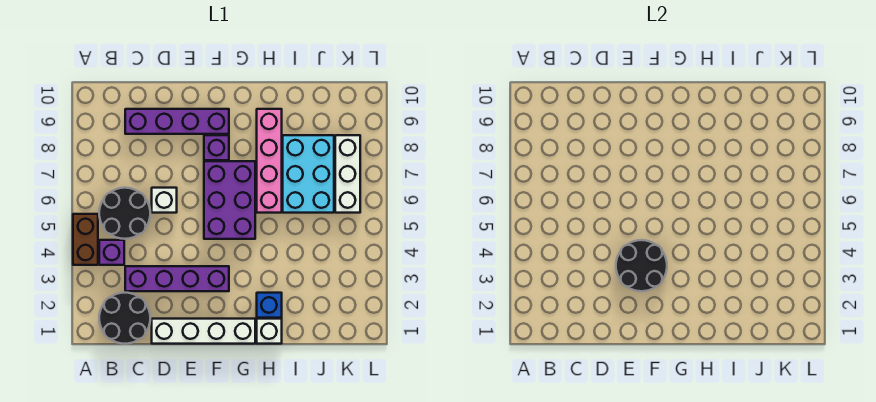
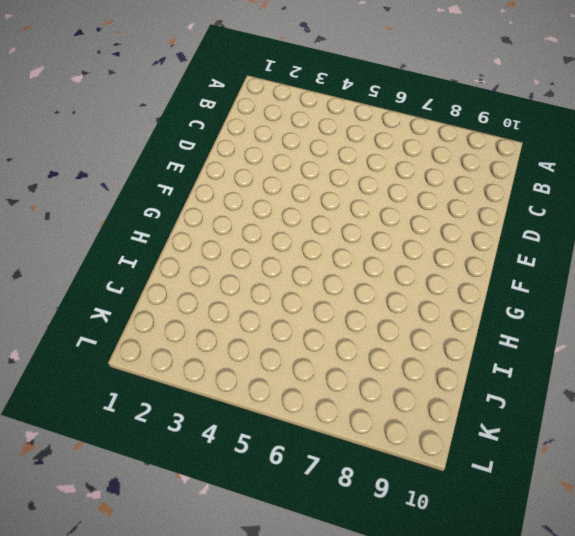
none -> brown 1x2 brick [73,214,98,265]
none -> black 2x2 round brick [99,293,150,344]
none -> purple 1x1 brick [99,240,124,265]

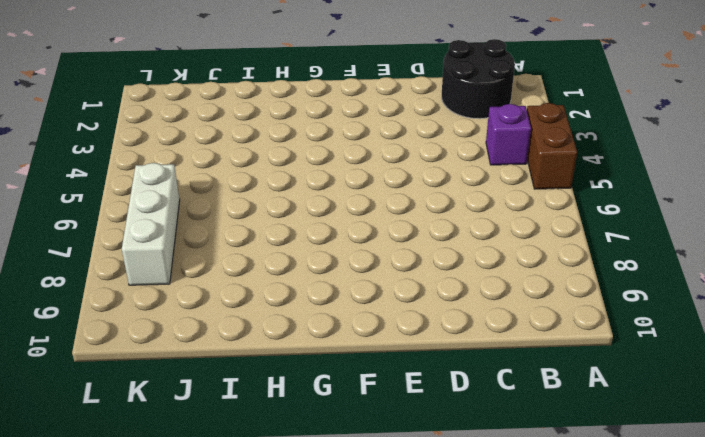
none -> black 2x2 round brick [99,188,150,239]
none -> purple 1x4 brick [125,266,229,291]
none -> purple 1x4 brick [125,109,229,134]

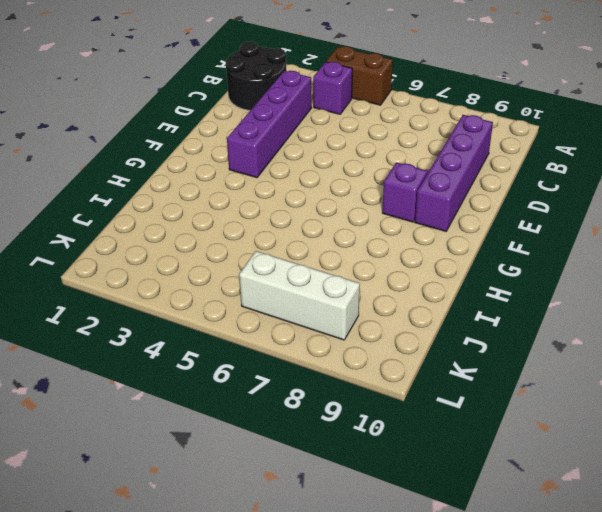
none -> black 2x2 round brick [99,188,150,239]
none -> white 1x4 brick [152,319,255,344]
none -> white 1x1 brick [152,188,177,213]

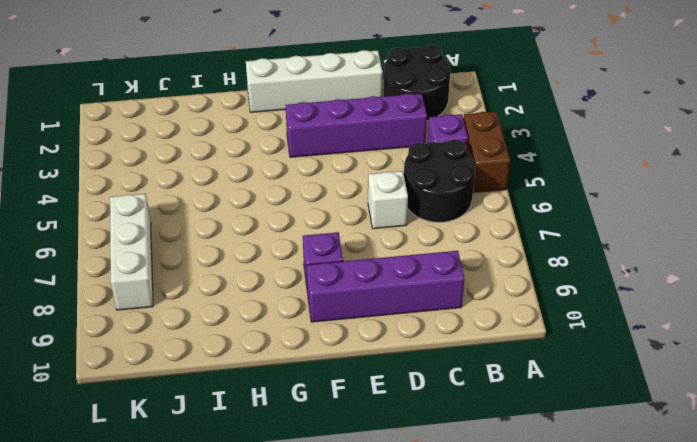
none -> purple 2x3 brick [204,161,255,239]
none -> white 1x1 brick [257,319,282,344]
none -> blue 1x1 brick [257,293,282,318]

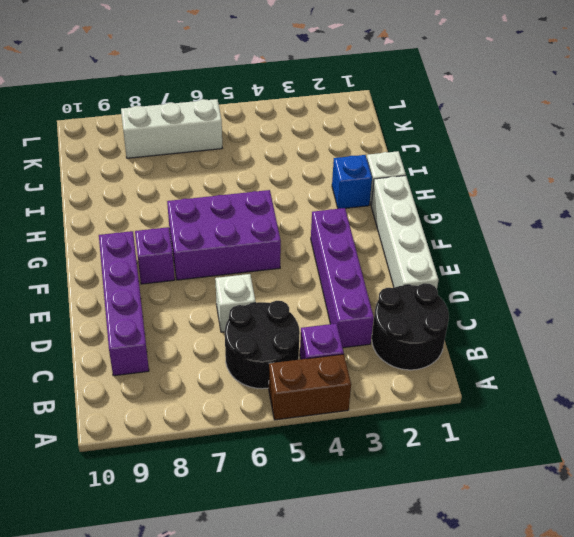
none -> pink 1x4 brick [257,109,282,213]
none -> cyan 2x3 brick [283,135,334,213]
none -> black 2x2 round brick [616,240,667,291]

